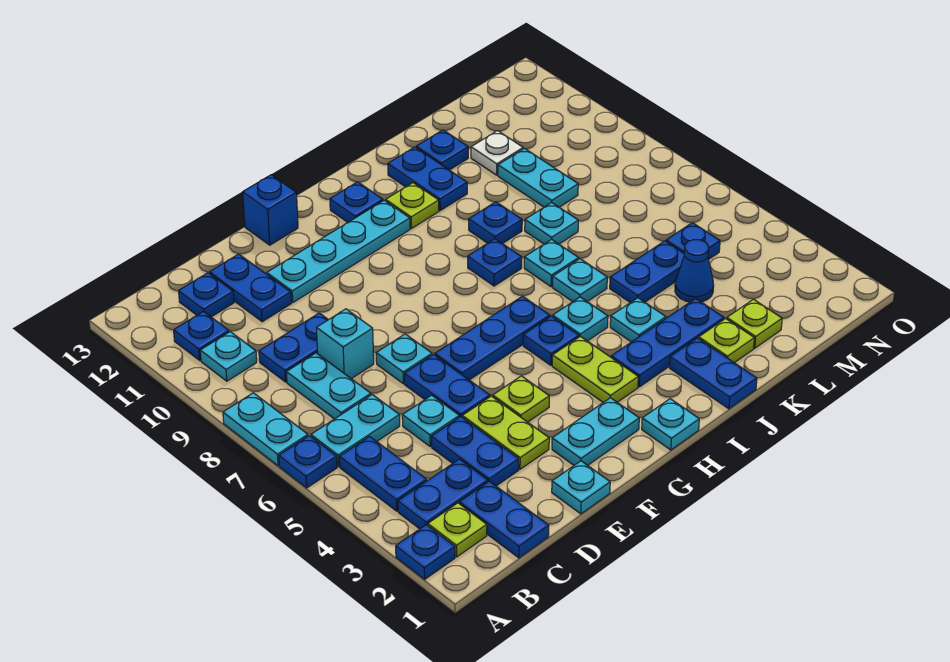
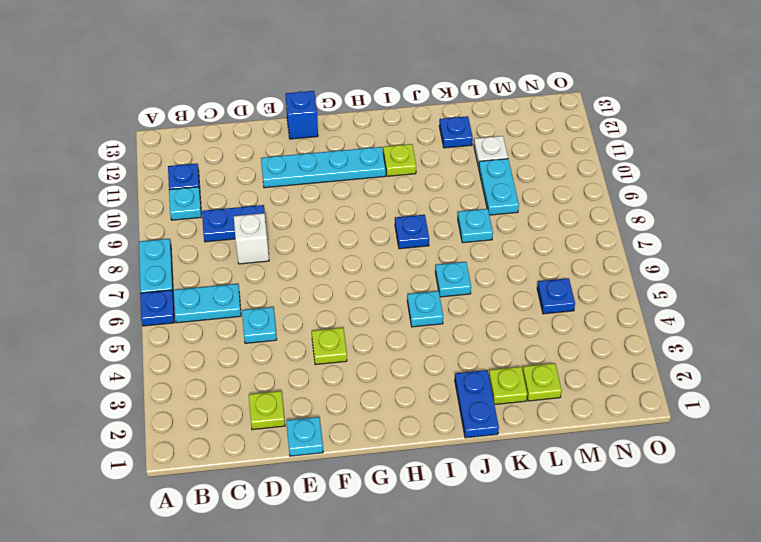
lime 1x1 plate [249,391,285,430] -> lime 1x1 plate moved to [428,503,487,557]
white 1x1 brick [234,213,269,264] -> cyan 1x1 brick [317,309,374,379]
none -> blue 1x1 plate [396,525,455,579]
none -> blue 1x2 plate [398,459,488,529]
none -> blue 1x2 plate [340,436,427,511]
none -> blue 1x2 plate [460,481,549,558]

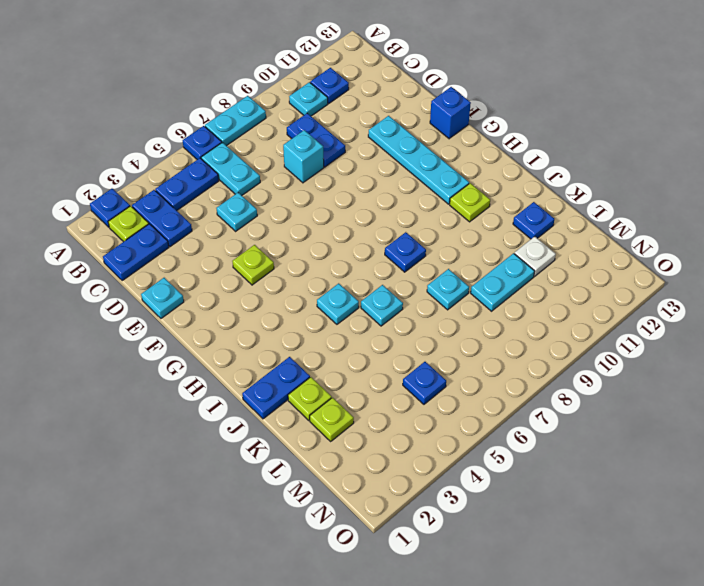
none -> cyan 1x2 plate [286,353,371,419]
none -> blue 1x1 plate [179,273,234,317]
none -> blue 1x2 plate [431,417,519,486]
none -> blue 1x2 plate [210,254,291,322]

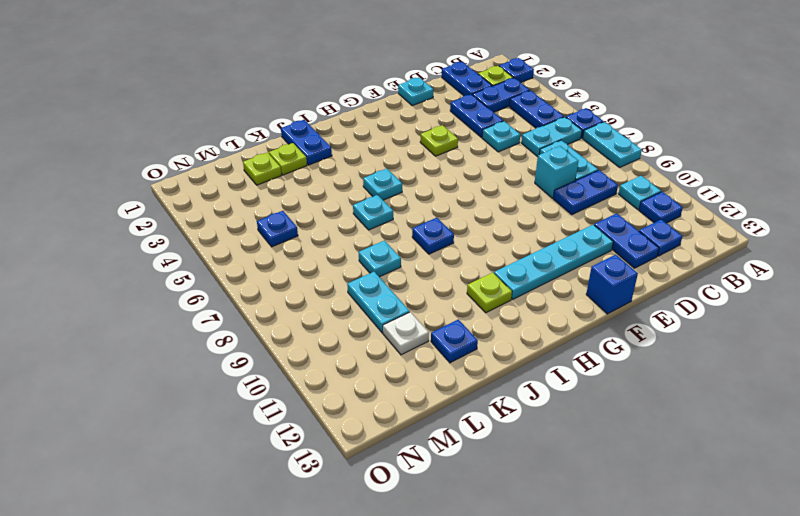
none -> lime 1x2 plate [462,396,549,469]
none -> blue 1x2 plate [405,355,490,417]
none -> cyan 1x1 plate [376,334,432,384]
none -> cyan 1x2 plate [552,398,639,465]

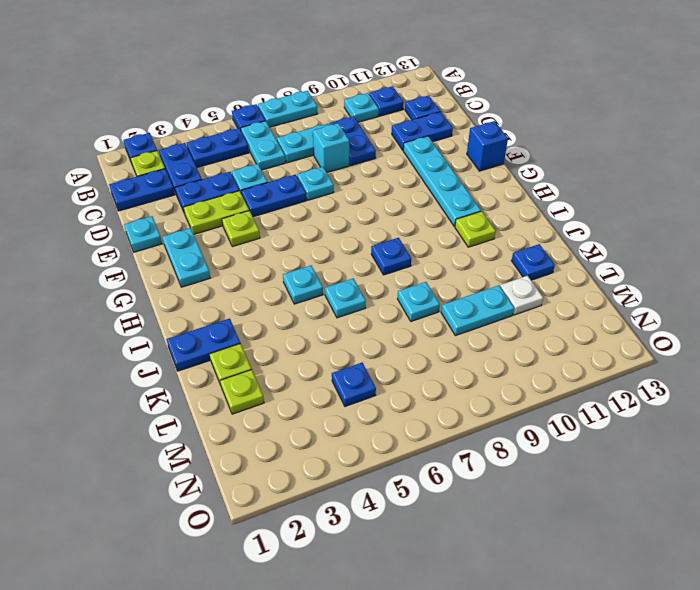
none -> blue 1x3 plate [435,296,550,380]
none -> cyan 1x1 plate [642,399,699,450]
none -> lime 1x2 plate [552,336,638,403]
none -> blue 1x1 plate [523,316,579,365]

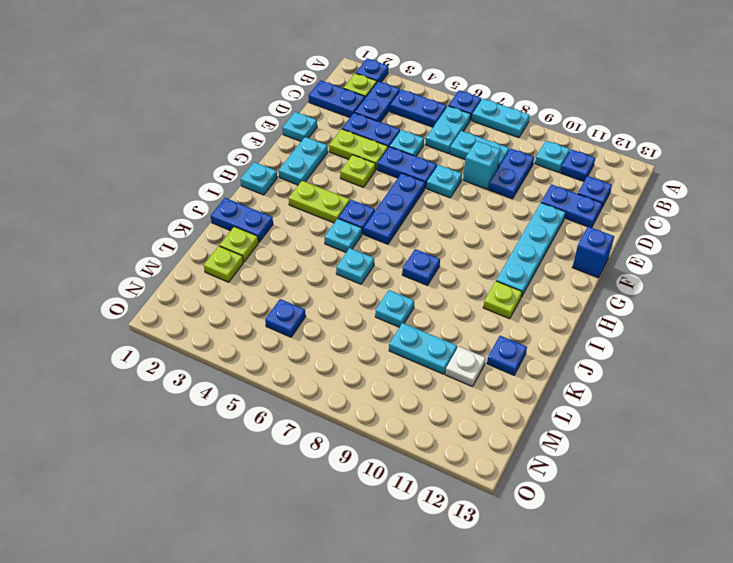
none -> blue 1x1 plate [330,182,383,222]
none -> blue 1x3 plate [611,299,724,387]
none -> cyan 1x1 plate [610,298,666,342]
none -> cyan 1x1 plate [524,239,579,287]

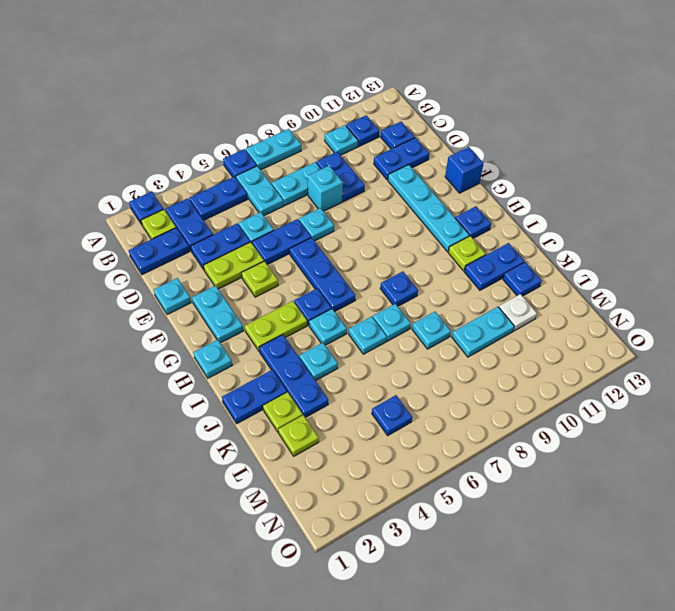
none -> blue 1x1 plate [469,202,522,244]
none -> blue 1x2 plate [610,241,684,303]
none -> blue 1x1 cone [675,240,714,302]

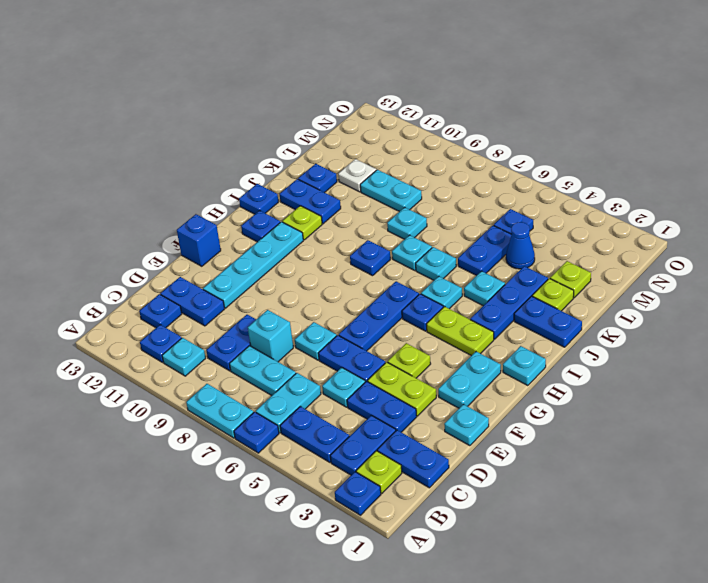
blue 1x1 plate [239,184,278,214] -> blue 1x1 plate moved to [469,202,522,244]

